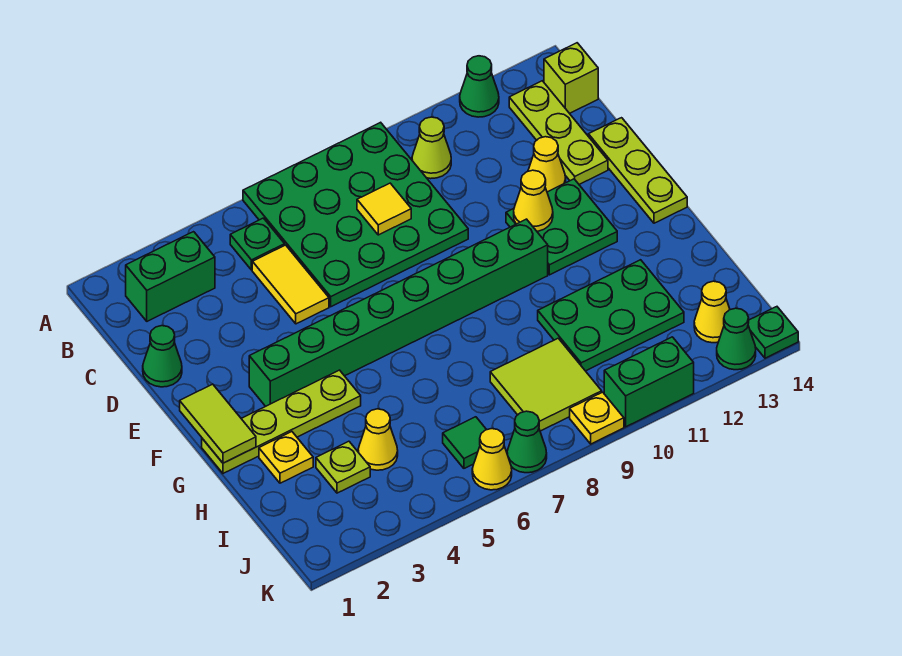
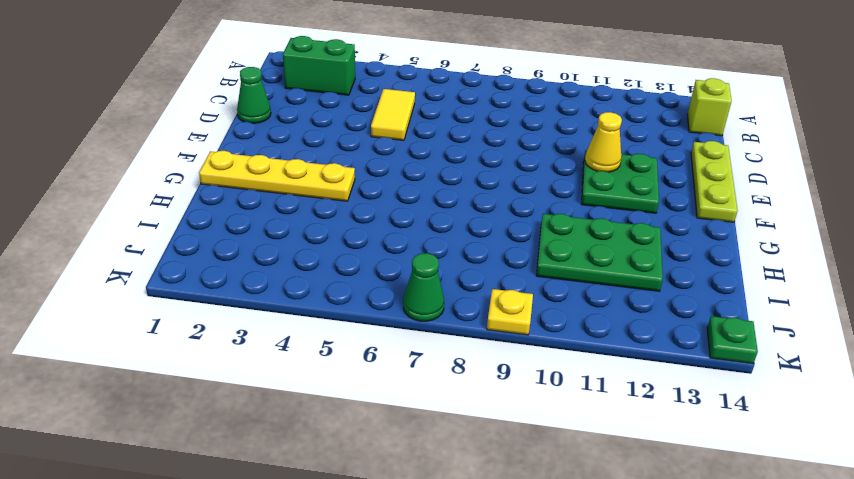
yellow 1x4 plate [199,151,355,201] -> lime 1x4 plate [202,370,361,473]
none -> green 4x4 plate [243,122,468,307]
none -> green 1x1 cone [460,56,499,117]
none -> green 1x1 plate [230,218,285,270]
none -> lime 1x1 cone [412,117,451,179]

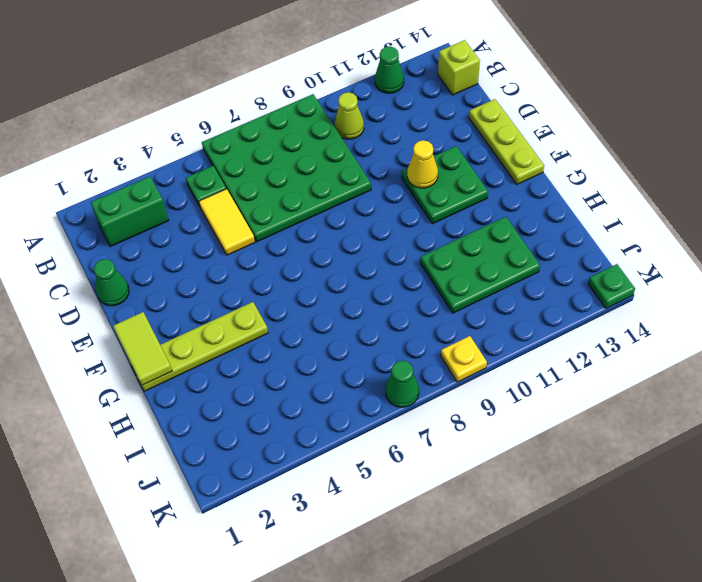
none -> lime 1x3 plate [509,81,608,184]
none -> yellow 1x1 cone [528,137,566,192]
none -> green 1x8 brick [249,219,548,406]
none -> yellow 1x1 plate [259,432,313,483]

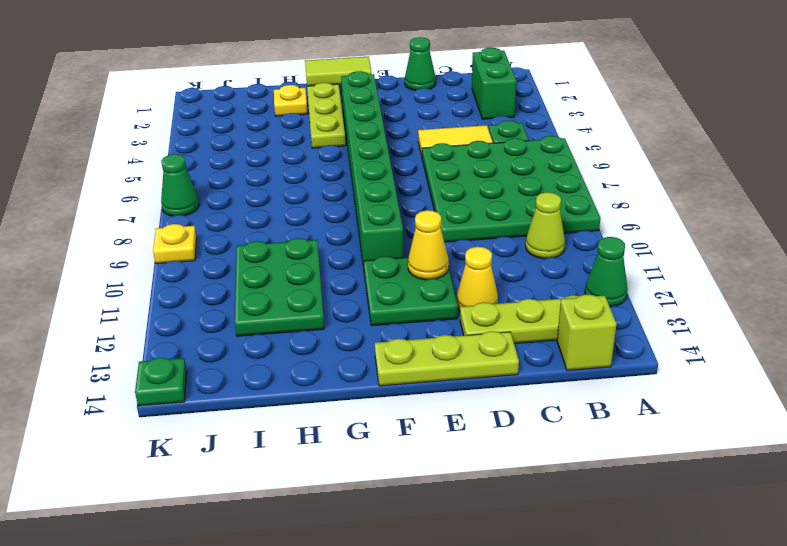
none -> lime 1x1 plate [316,441,370,493]
none -> yellow 1x1 cone [358,409,398,470]
none -> lime 2x2 tile [490,338,602,431]
none -> green 1x1 tile [443,417,487,468]

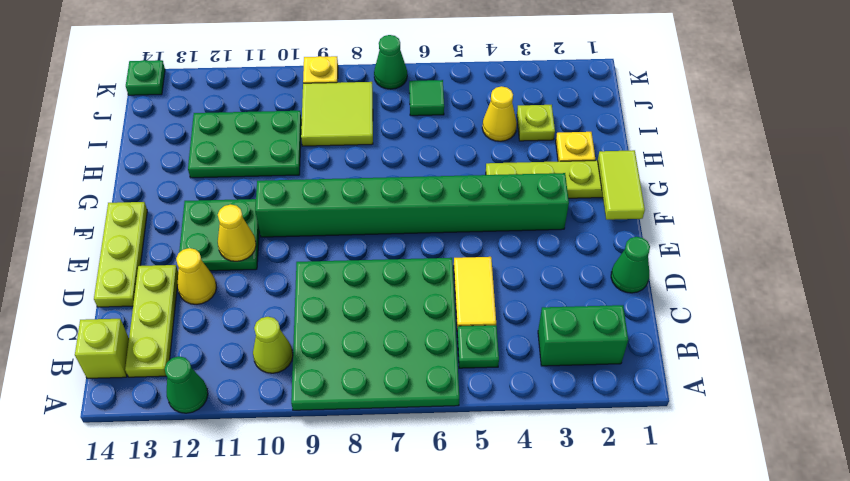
none -> yellow 1x1 cone [694,281,730,343]
none -> yellow 1x1 cone [472,429,512,490]
none -> green 1x2 brick [604,337,694,427]
none -> green 1x1 cone [717,308,756,370]

